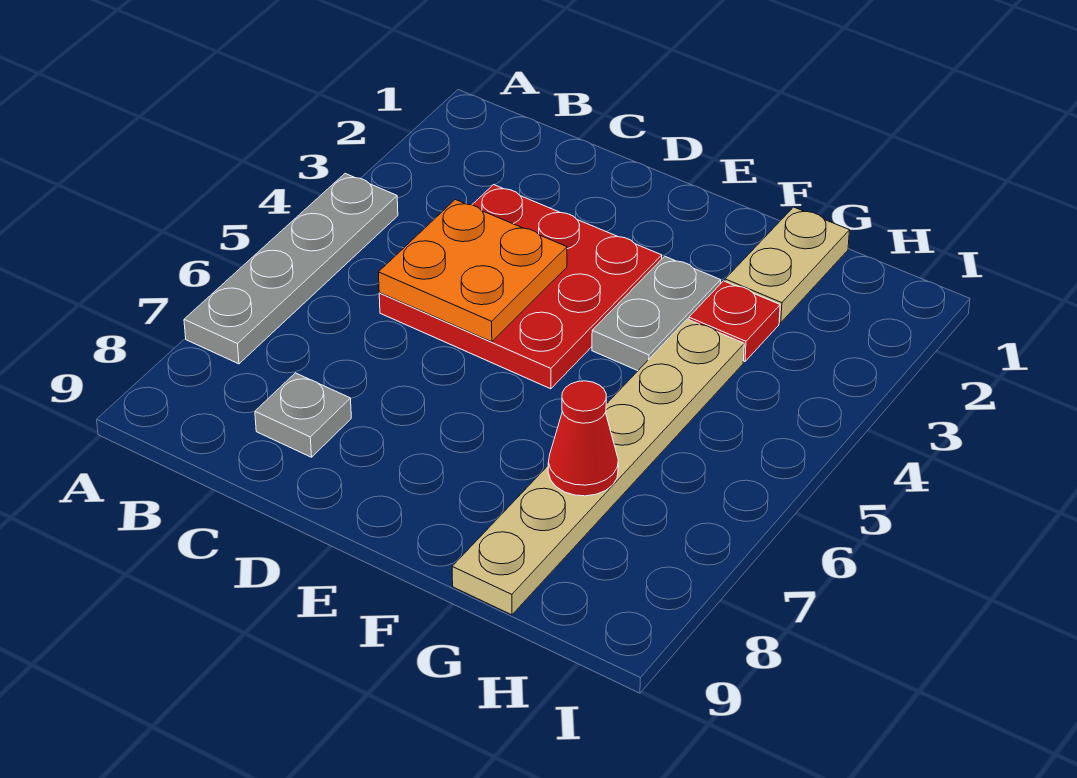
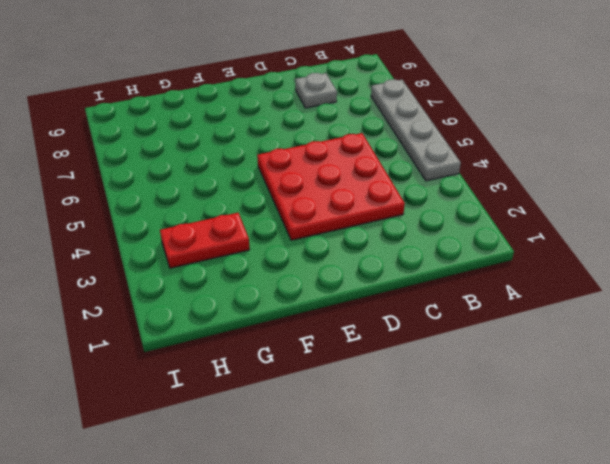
red 1x2 plate [160,213,250,268] -> red 1x1 plate [689,281,780,362]
none -> grey 1x2 plate [592,256,721,371]
none -> tan 1x2 plate [725,207,850,323]

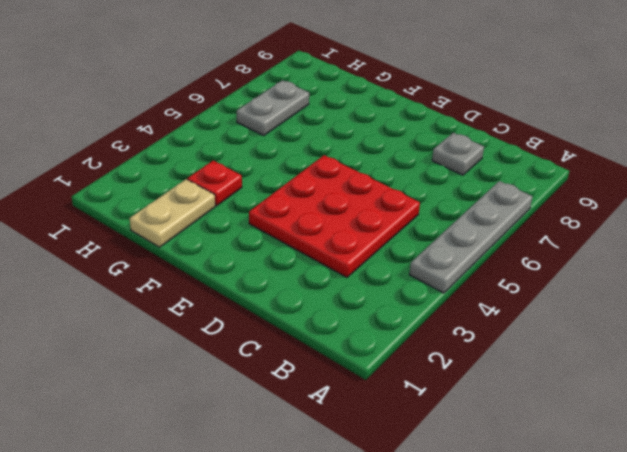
grey 1x2 plate [237,80,309,136] -> grey 1x2 plate moved to [592,256,721,371]
none -> tan 1x6 plate [452,319,744,615]
none -> orange 2x2 plate [378,200,567,342]

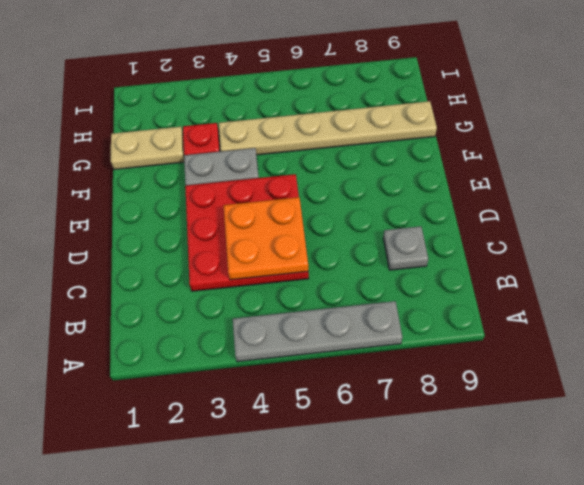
none -> red 1x1 cone [548,381,618,496]

